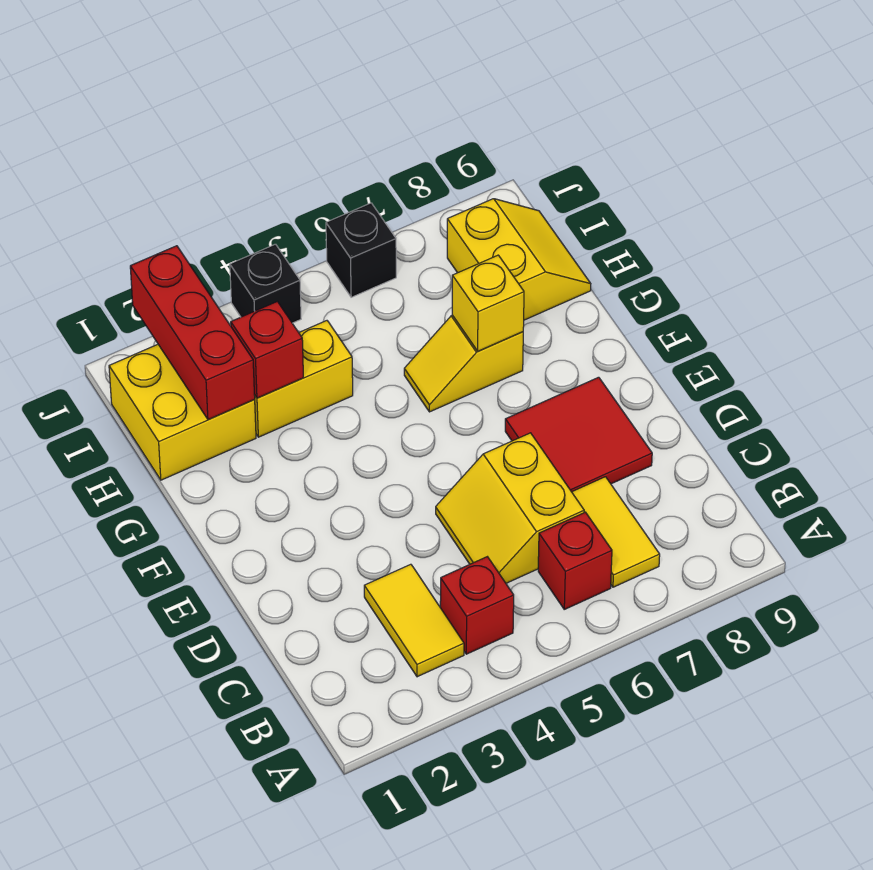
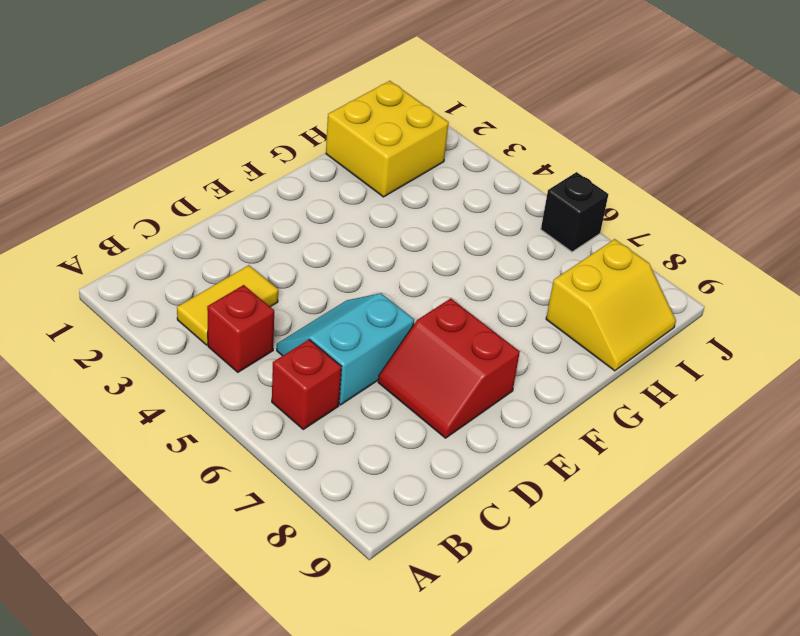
cyan 2x2 slope [277,293,414,405] -> yellow 2x2 slope [436,433,584,583]
red 2x2 slope [378,298,520,438] -> red 2x2 tile [505,377,652,492]
none -> yellow 1x2 tile [572,477,660,587]
none -> yellow 1x2 slope [404,315,523,412]
none -> yellow 1x2 brick [255,321,353,437]

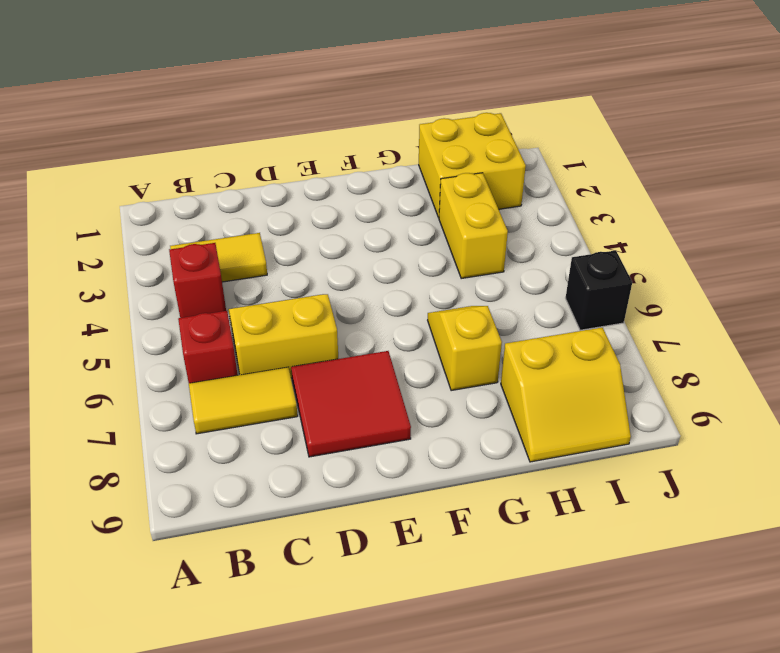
none -> black 1x1 brick [230,244,301,323]
none -> yellow 1x1 brick [452,255,524,351]
none -> red 1x3 brick [130,246,255,420]

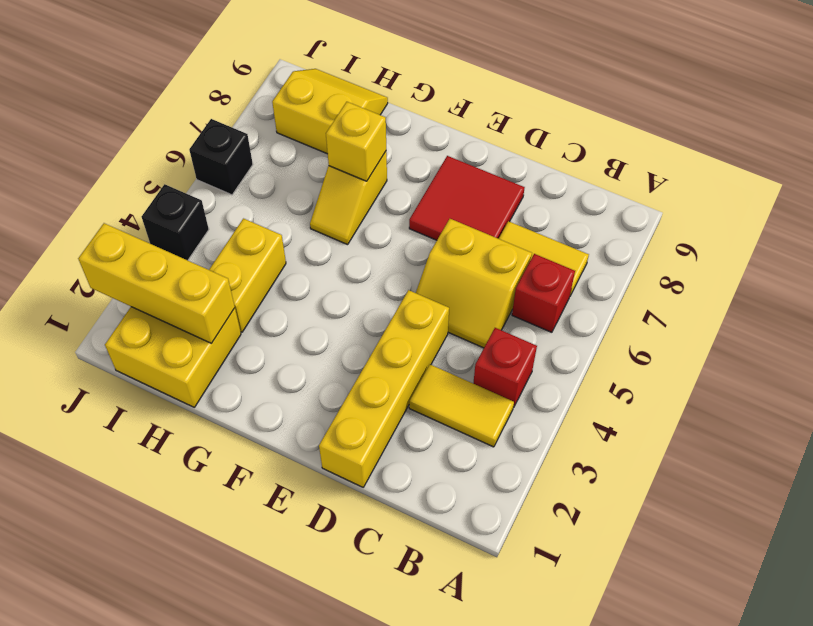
yellow 1x4 brick [319,290,449,487] -> none
yellow 1x3 brick [78,223,235,343] -> red 1x3 brick [130,246,255,420]
none -> red 1x1 brick [231,301,303,398]

